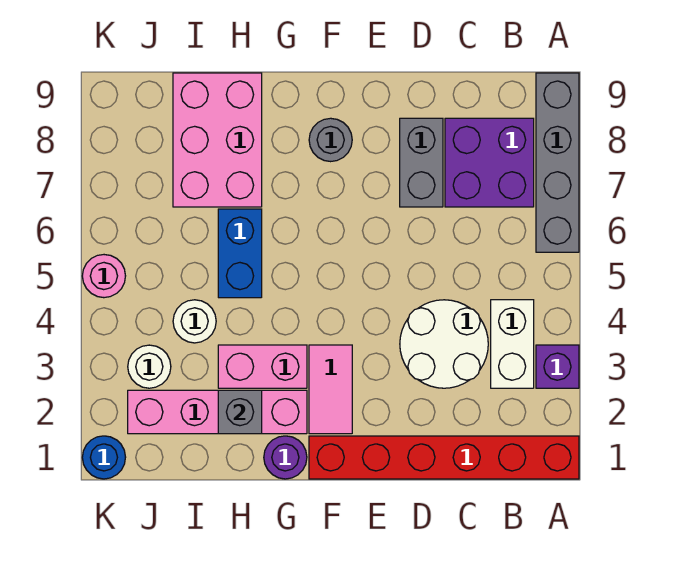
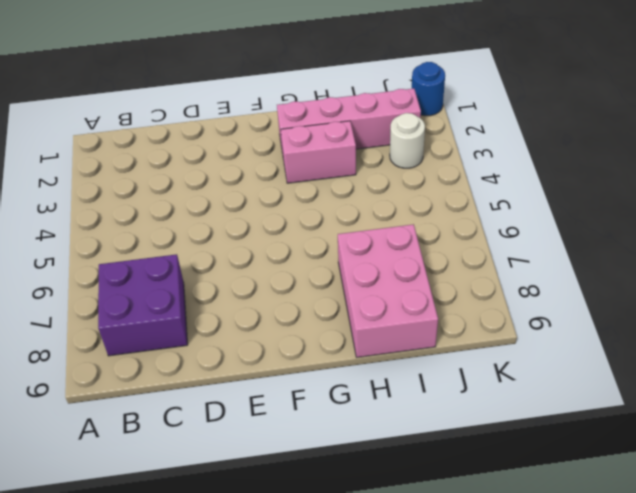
none -> red 1x6 brick [309,436,579,479]
none -> purple 1x1 brick [536,345,579,388]
none -> grey 1x4 brick [536,73,579,252]

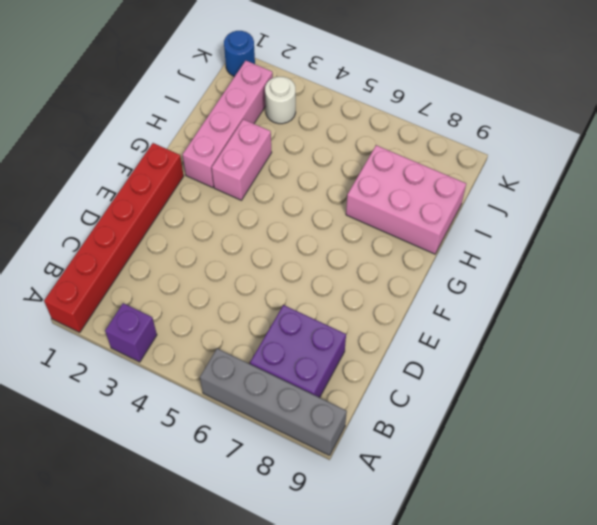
none -> white 1x2 brick [491,300,534,388]
none -> white 2x2 round brick [400,300,488,388]
none -> grey 1x2 brick [400,118,443,207]

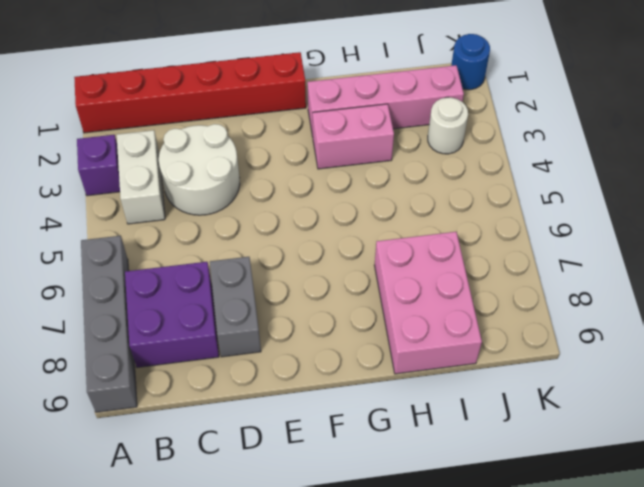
none -> pink 1x2 tile [309,345,352,434]
none -> grey 1x1 round brick [309,118,352,162]
none -> purple 1x1 round brick [264,436,307,479]

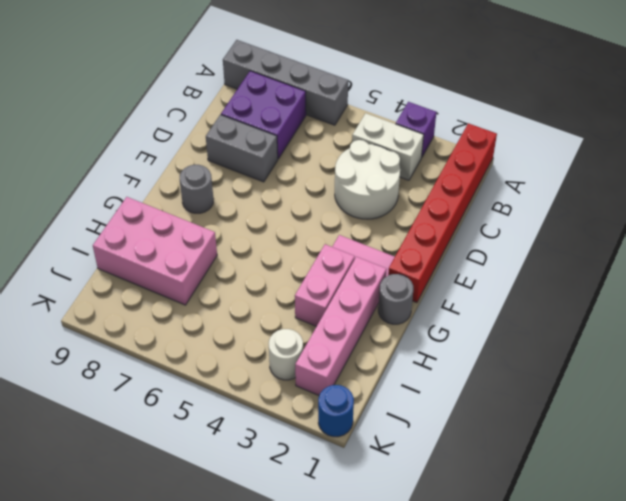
grey 1x1 round brick [378,274,413,324] -> purple 1x1 round brick [264,436,307,479]
none -> blue 1x2 brick [218,209,262,298]
none -> white 1x1 round brick [173,300,216,343]
none -> pink 1x1 round brick [82,255,125,298]

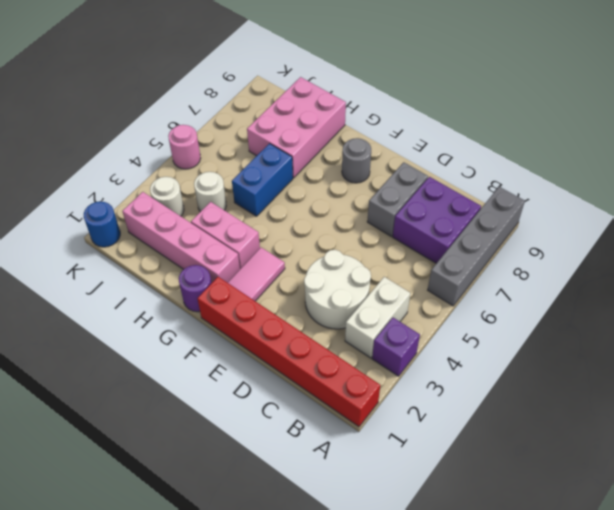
none -> grey 1x1 brick [218,390,262,434]

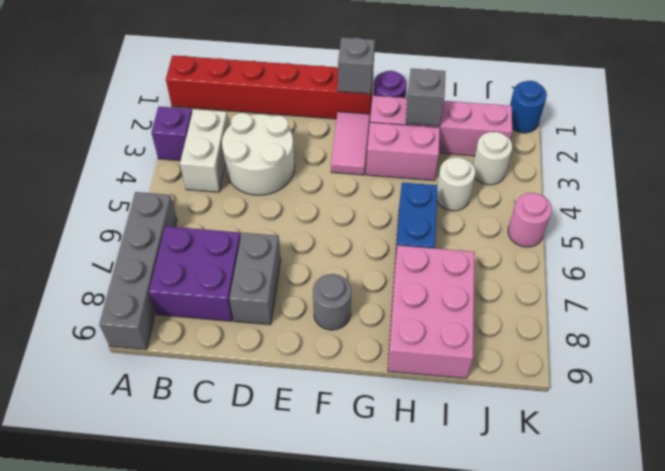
grey 1x1 brick [338,37,375,94] -> none

